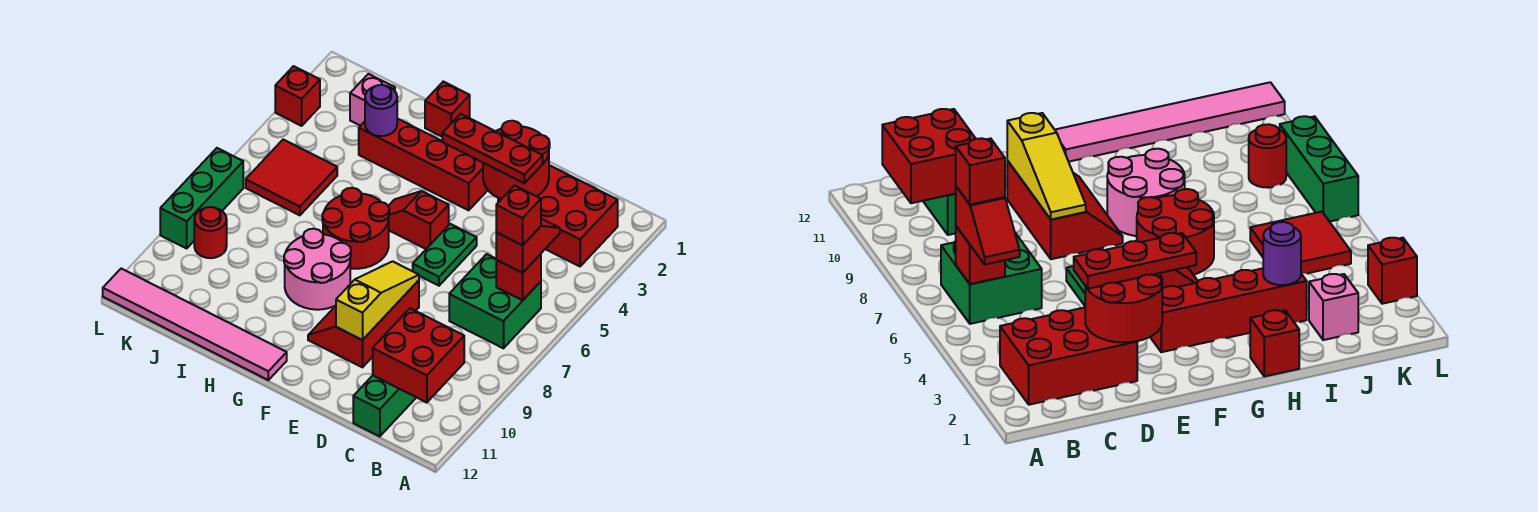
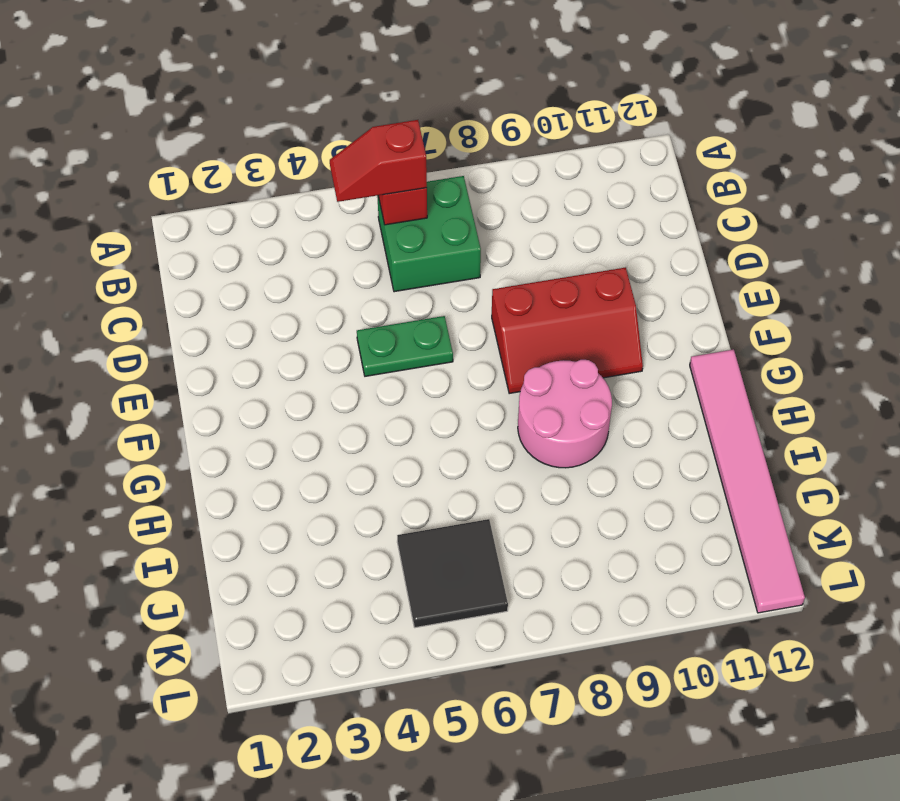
black 2x2 tile [397,519,508,628] -> red 2x2 tile [246,140,337,215]
none -> red 2x3 brick [498,165,618,266]
none -> green 1x3 brick [353,376,416,436]
none -> red 1x4 brick [359,119,487,210]

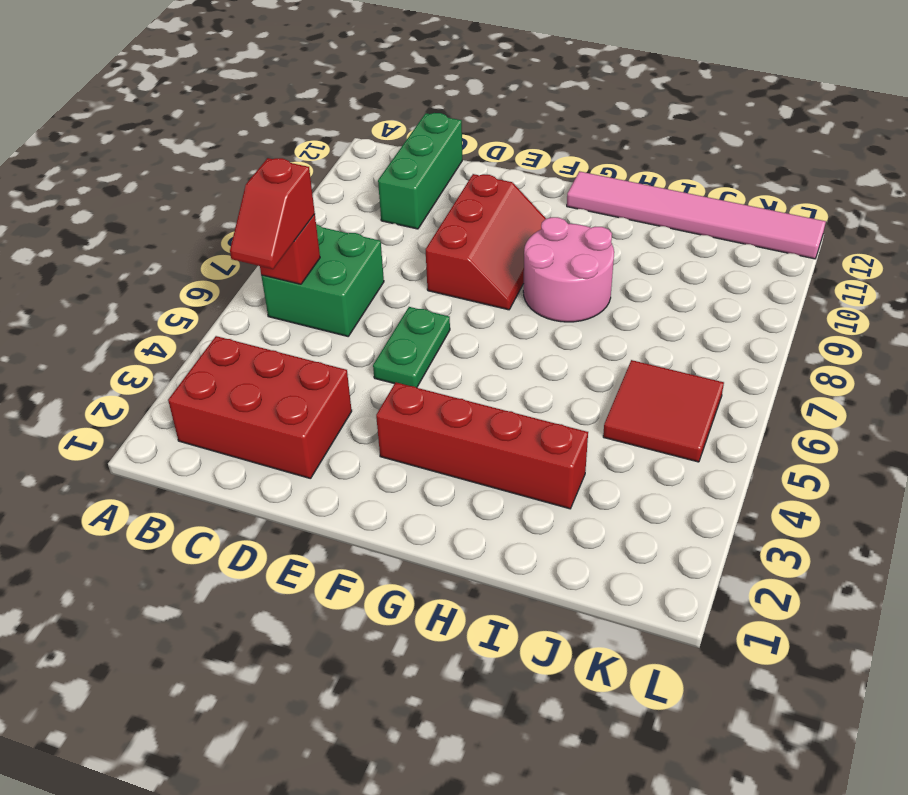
none -> red 1x2 slope [389,191,449,249]
none -> red 2x2 round brick [322,188,389,269]
none -> red 1x1 brick [425,82,470,137]

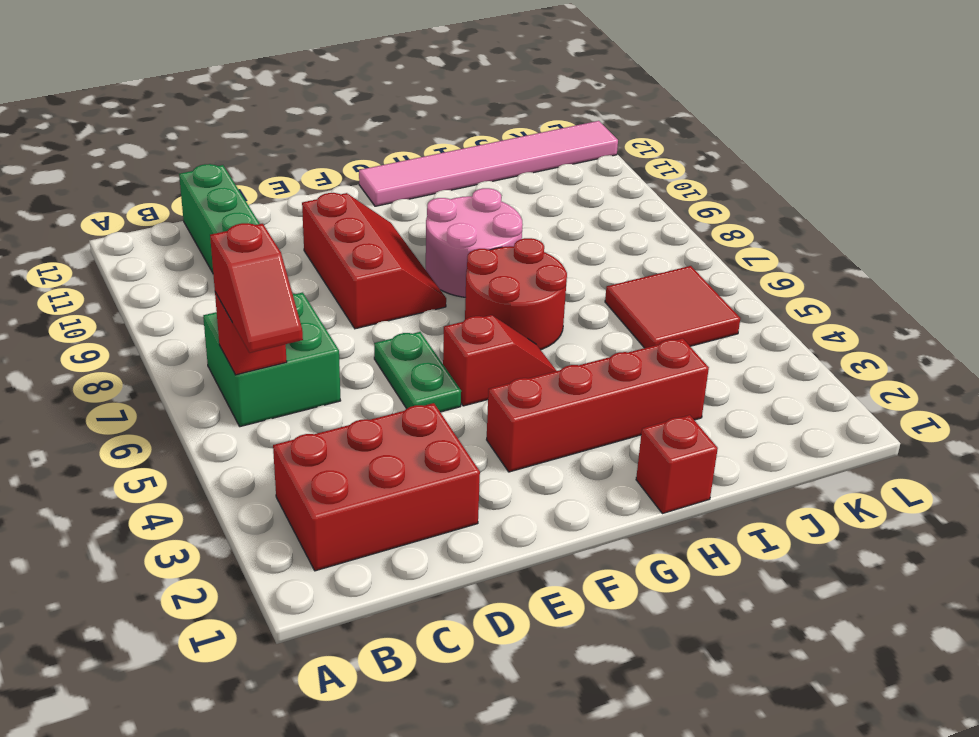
none -> pink 1x1 brick [350,74,395,126]
none -> red 1x1 round brick [194,207,227,258]
none -> red 1x1 brick [275,66,320,126]

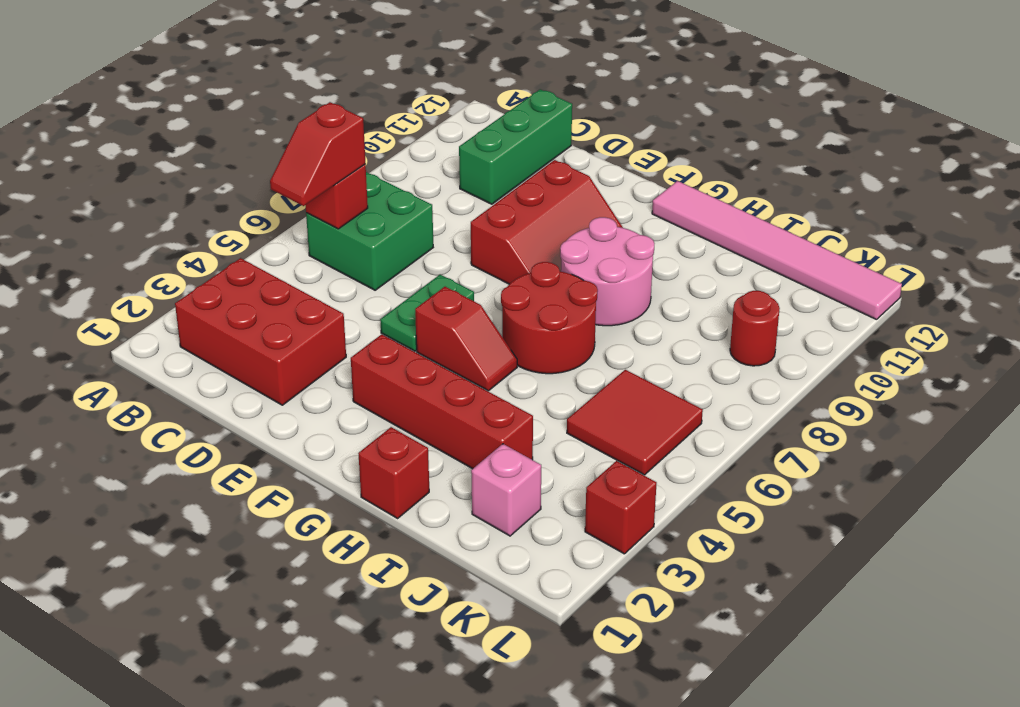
none -> green 1x3 brick [160,148,243,248]
none -> red 2x2 brick [373,308,464,403]
none -> red 2x2 round brick [483,121,550,199]

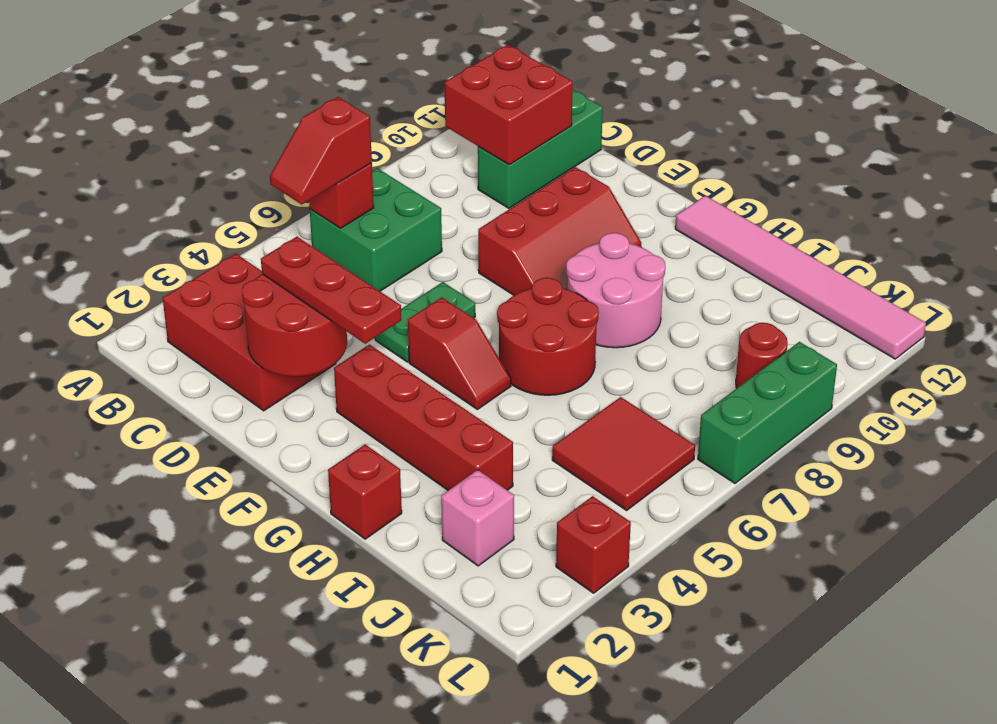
none -> yellow 1x3 slope [336,261,419,340]
none -> purple 1x1 round brick [365,85,397,136]
none -> red 1x1 brick [496,186,541,245]

